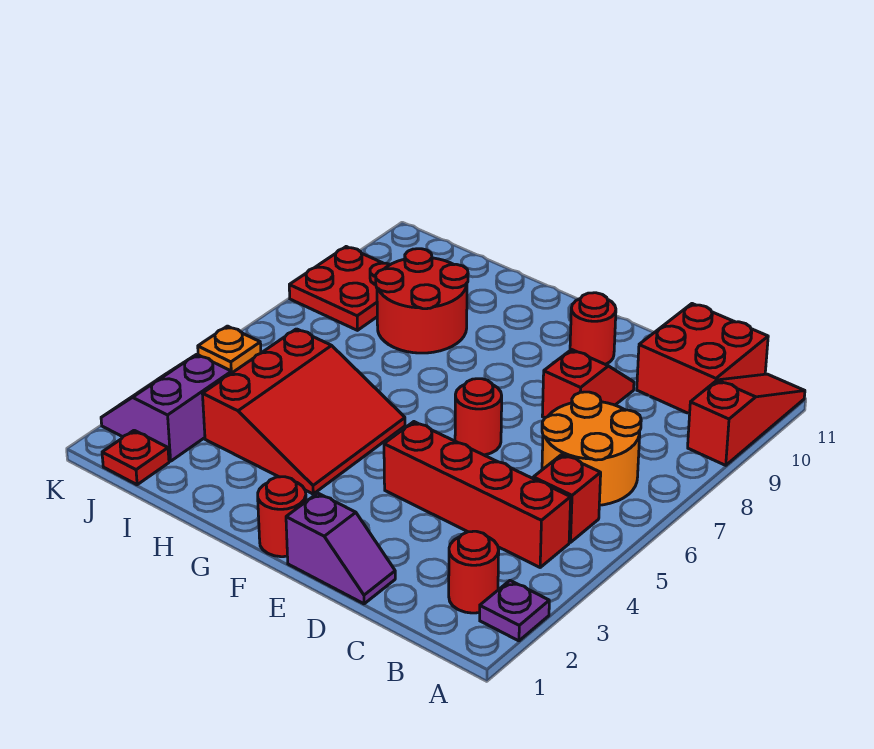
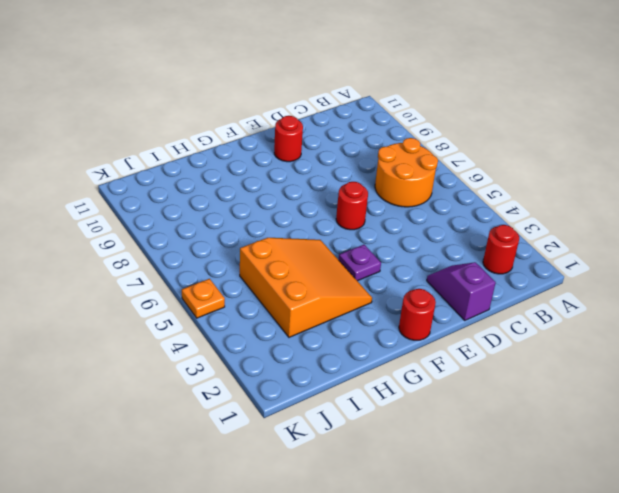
purple 1x2 slope [427,262,496,320] -> purple 1x2 slope turned to [286,493,395,604]
purple 1x1 plate [339,245,381,281] -> purple 1x1 plate moved to [480,581,549,641]
orange 3x3 slope [240,238,372,337] -> red 3x3 slope [202,329,405,494]
none -> red 1x3 slope [688,374,805,465]
none -> red 1x4 brick [384,422,571,567]
none -> red 1x1 brick [533,454,601,542]

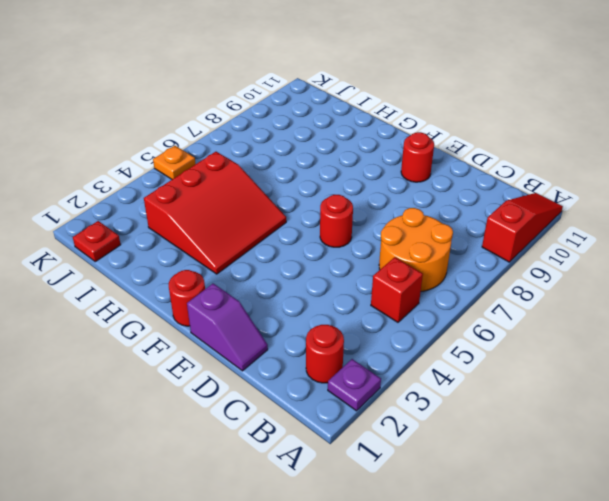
none -> red 1x4 brick [384,422,571,567]
none -> red 2x2 brick [637,304,768,414]
none -> red 1x2 slope [542,350,634,418]

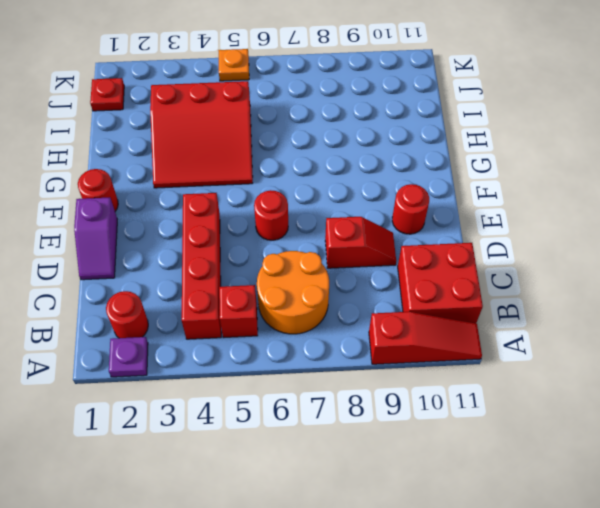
none -> red 2x2 round brick [376,249,468,353]
none -> purple 2x2 slope [101,354,232,461]
none -> red 2x2 plate [289,247,390,330]

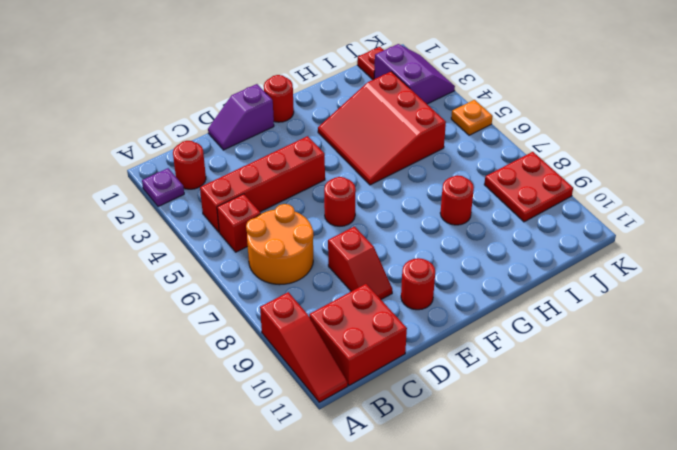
red 1x1 round brick [440,175,474,225] -> red 2x2 round brick [376,249,468,353]

